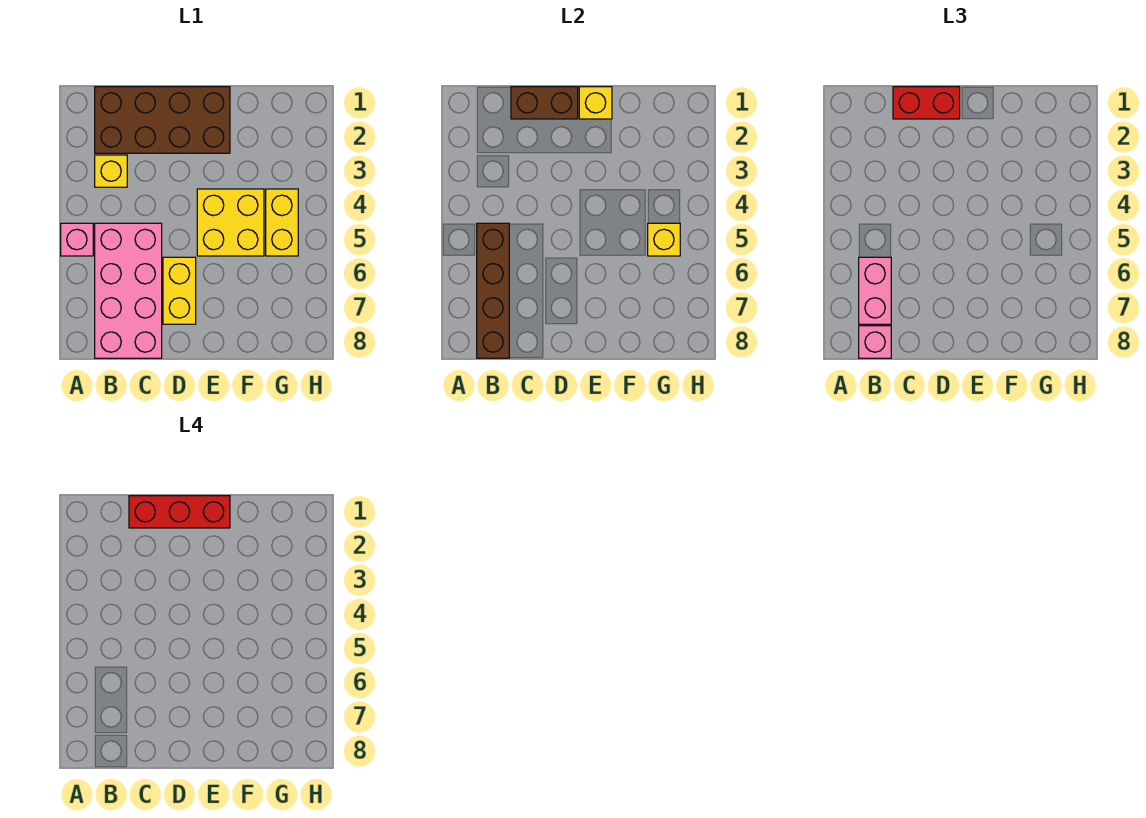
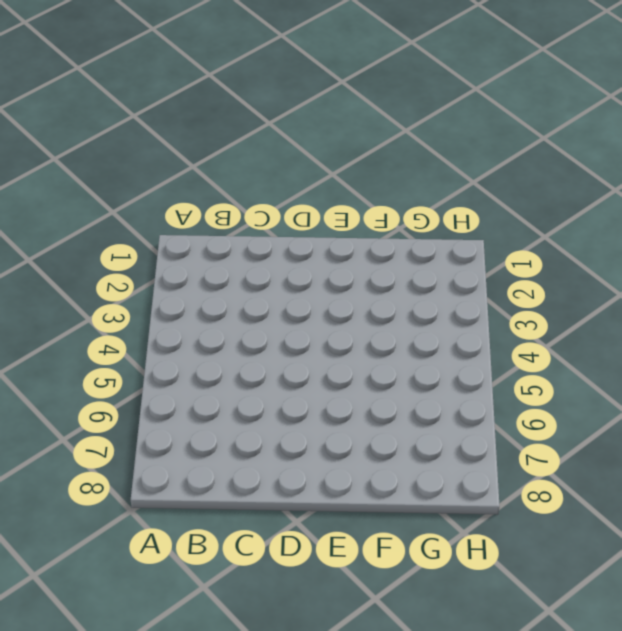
none -> pink 1x1 brick [61,223,93,256]
none -> brown 2x4 brick [95,87,230,153]
none -> yellow 1x1 brick [95,155,127,187]

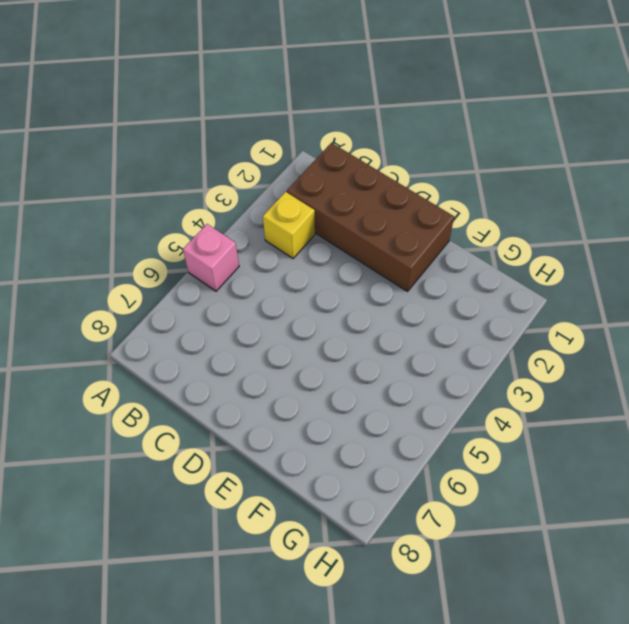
none -> pink 2x4 brick [95,223,162,358]
none -> yellow 1x2 brick [163,257,196,324]
none -> yellow 2x2 brick [197,189,264,256]

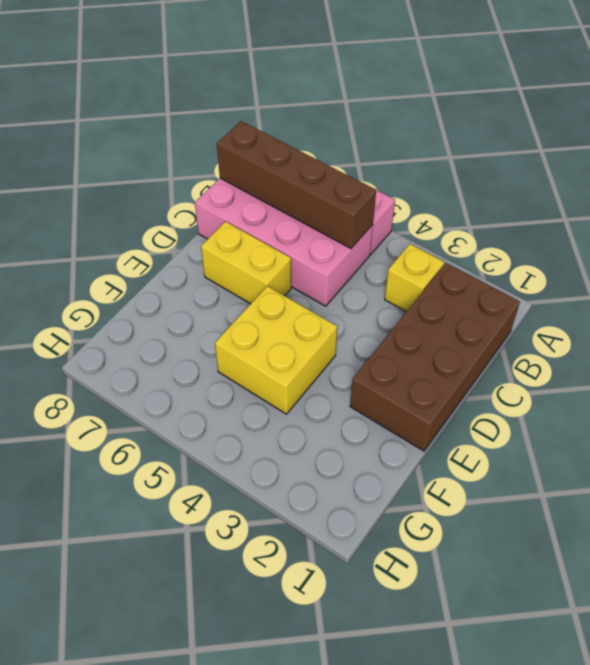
none -> yellow 1x2 brick [266,189,298,256]
none -> brown 1x2 brick [511,87,578,119]
none -> yellow 1x1 brick [579,87,612,119]

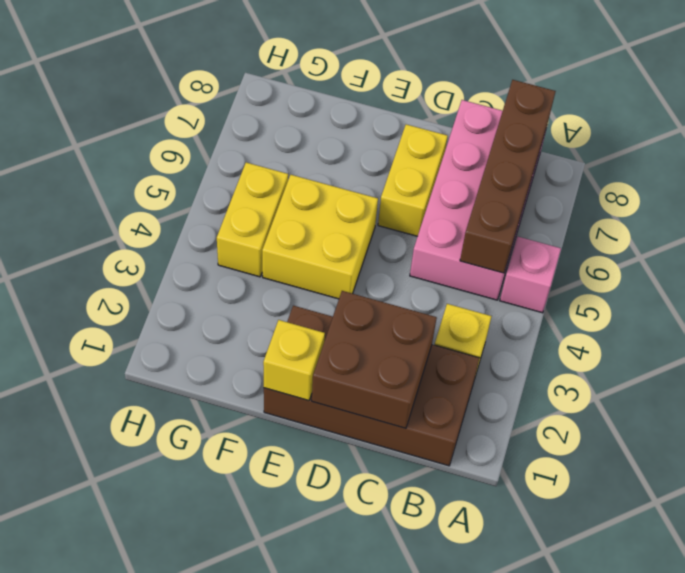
brown 2x2 brick [312,291,437,428] -> brown 1x2 brick [511,87,578,119]
none -> yellow 1x1 brick [648,223,680,256]
none -> pink 1x2 brick [859,257,891,324]
none -> pink 1x1 brick [859,326,891,358]

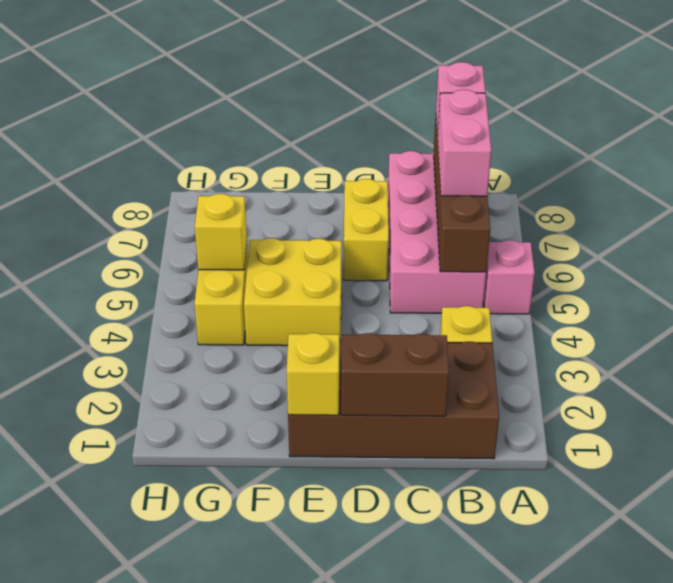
none -> red 1x2 brick [893,87,960,119]
none -> red 1x3 brick [129,496,230,528]

